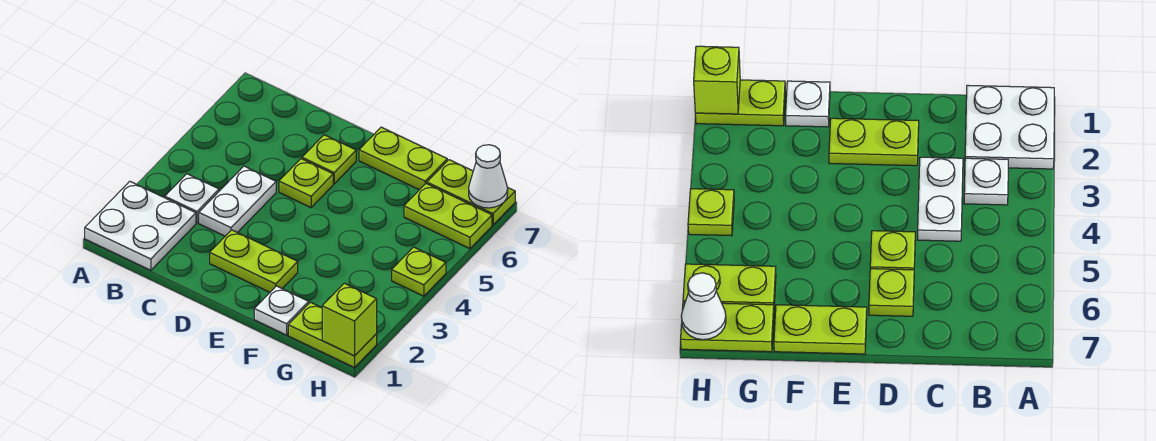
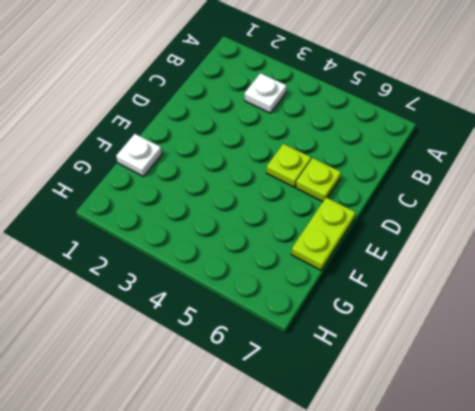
none -> white 2x2 plate [85,181,196,270]
none -> white 1x2 plate [199,166,276,236]
none -> lime 1x2 plate [210,230,298,292]

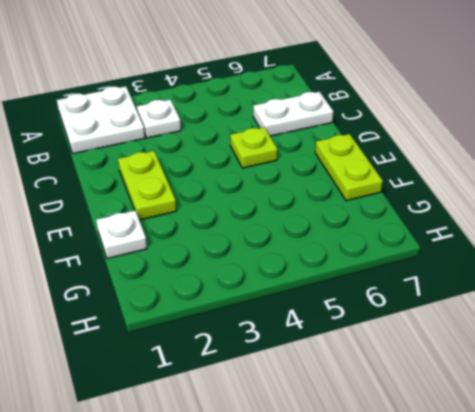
white 1x2 plate [253,92,333,136] -> white 1x2 plate moved to [199,166,276,236]
none -> lime 1x1 plate [302,135,356,184]
none -> lime 1x2 plate [288,302,377,368]
none -> lime 1x2 plate [404,184,492,249]

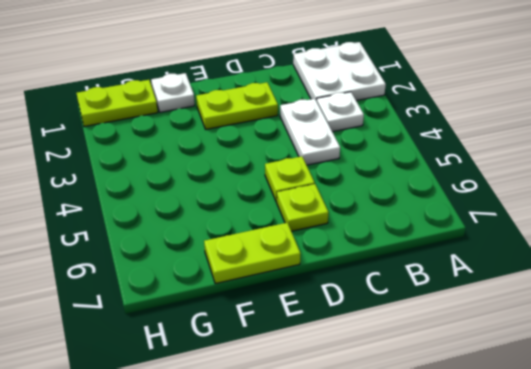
none -> lime 1x2 plate [404,184,492,249]
none -> lime 1x2 plate [427,160,515,225]
none -> lime 1x1 plate [392,247,446,296]

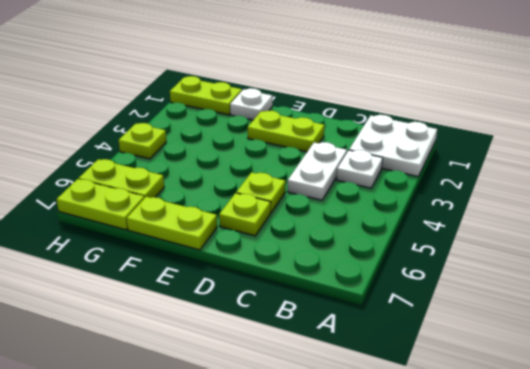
none -> lime 1x1 brick [322,283,377,356]
none -> white 1x1 cone [469,145,508,208]

